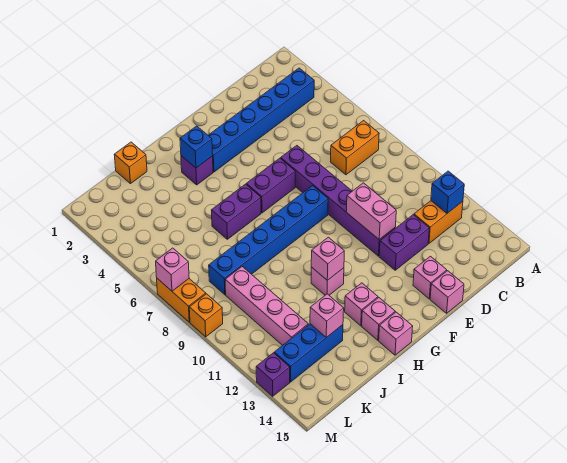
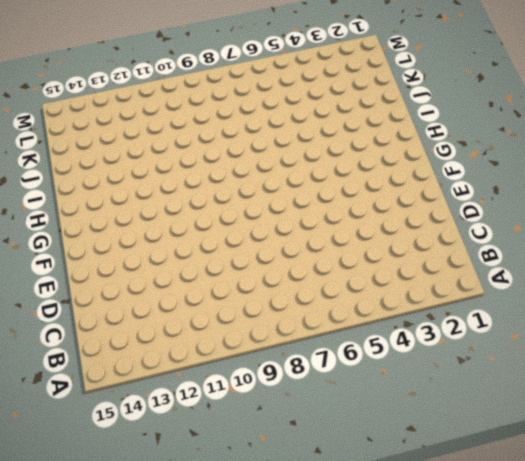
none -> blue 1x6 brick [208,68,314,172]
none -> orange 1x2 brick [331,121,379,175]
none -> orange 1x2 brick [414,201,463,243]

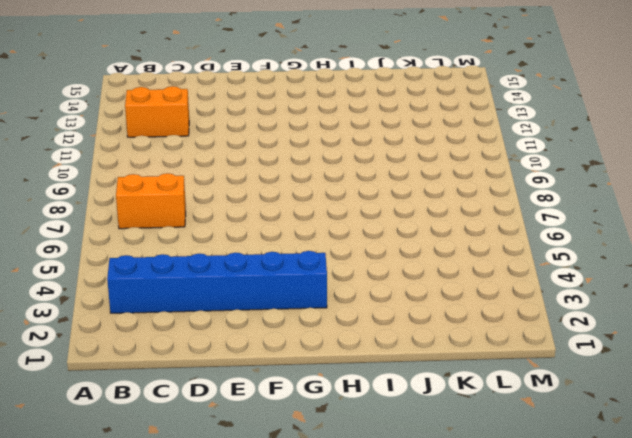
none -> purple 1x2 brick [379,215,429,270]
none -> purple 1x6 brick [281,146,395,256]
none -> pink 1x1 brick [413,256,447,299]

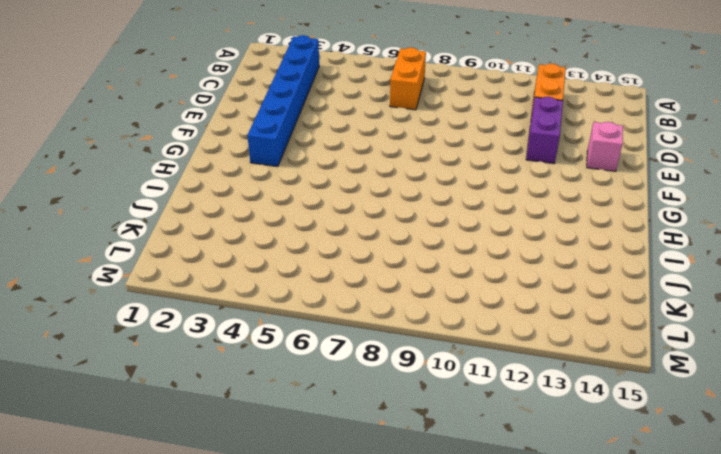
none -> purple 1x6 brick [281,146,395,256]
none -> pink 1x1 brick [430,271,464,313]
none -> purple 1x2 brick [246,158,295,213]

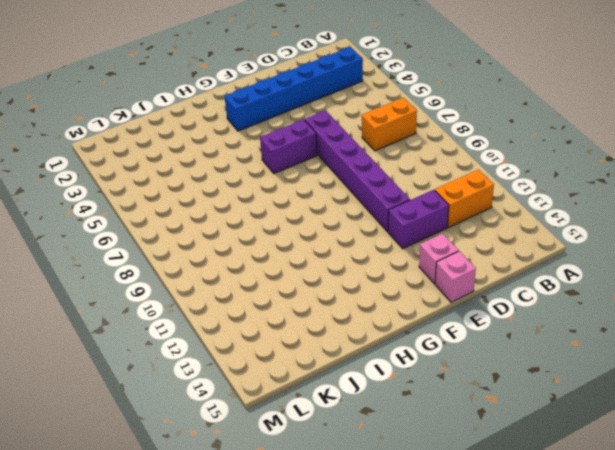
none -> blue 1x6 brick [209,186,328,295]
none -> purple 1x1 brick [181,156,213,185]
none -> purple 1x2 brick [211,184,261,239]

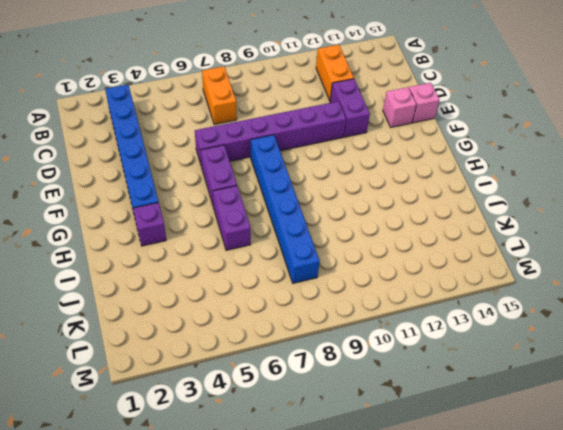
none -> pink 1x1 brick [311,267,344,295]
none -> pink 1x1 brick [345,283,378,326]
none -> pink 1x1 brick [362,298,395,340]

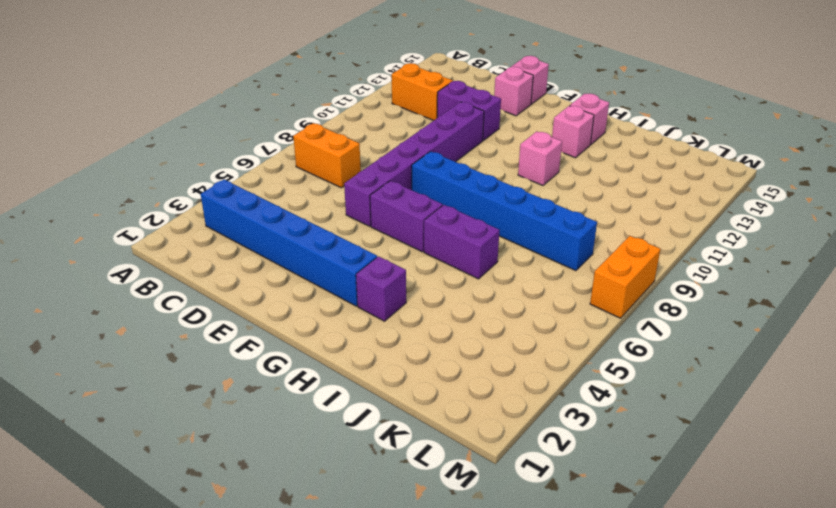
none -> pink 1x1 brick [379,312,413,355]
none -> orange 1x1 brick [114,142,147,184]
none -> blue 1x3 brick [274,324,343,382]

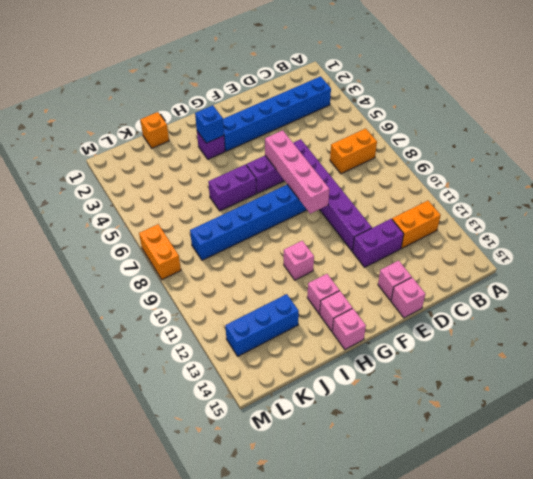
pink 1x4 brick [265,130,329,214] -> pink 1x4 brick moved to [225,267,308,345]
none -> orange 1x1 brick [189,294,223,337]
none -> purple 1x1 brick [256,353,290,396]
none -> blue 1x1 brick [431,171,464,213]

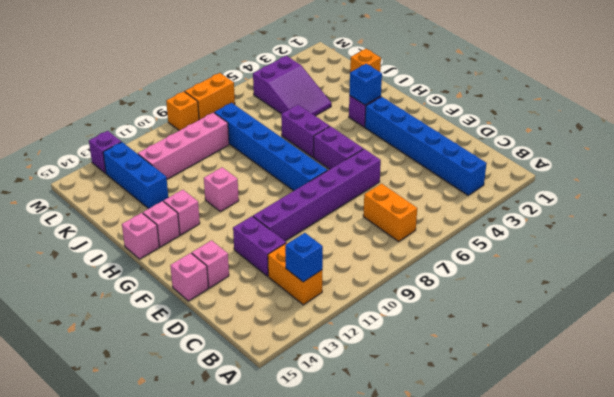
purple 2x3 slope [253,56,331,116] -> none
none -> pink 1x2 brick [347,183,396,240]
none -> pink 1x1 brick [311,237,344,280]
none -> pink 1x1 brick [310,294,344,338]

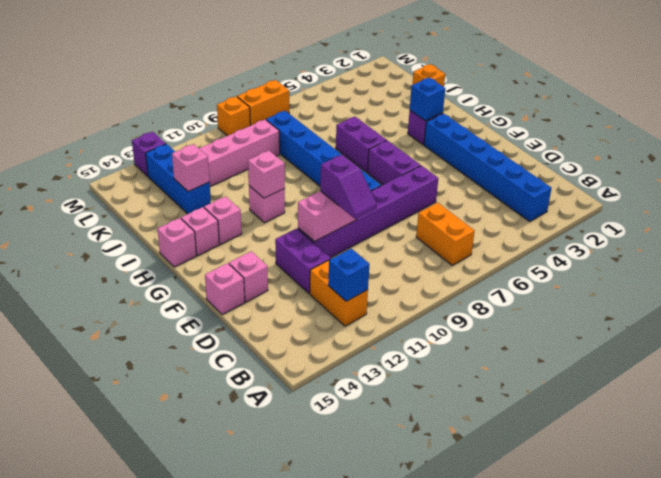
purple 1x2 slope [320,154,377,219] -> none
none -> pink 1x1 brick [156,248,189,291]

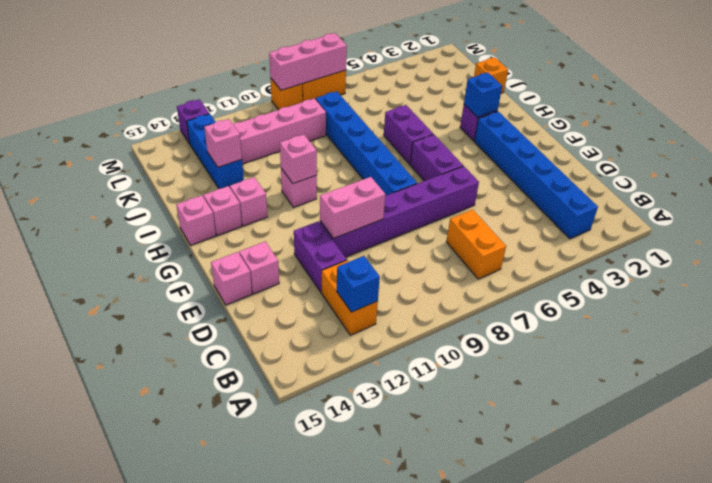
pink 1x3 brick [269,33,347,90] -> pink 1x1 brick [156,248,189,291]

